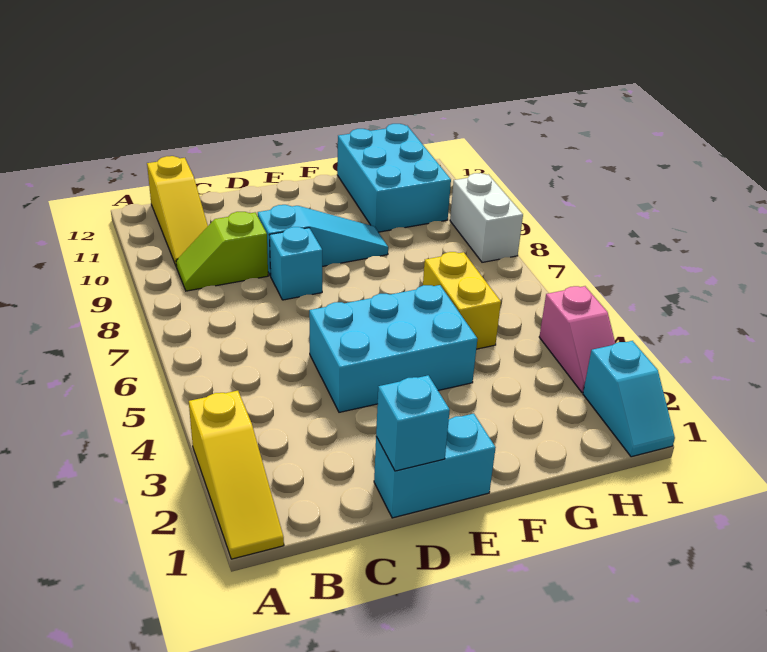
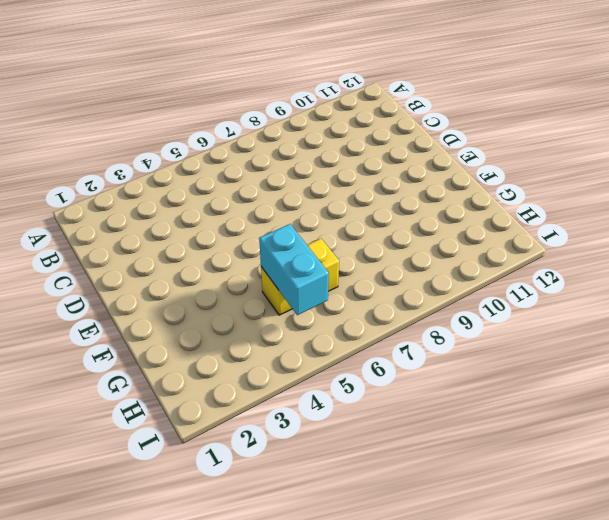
cyan 1x2 brick [259,224,329,315] -> cyan 1x2 brick moved to [374,414,496,518]
none -> yellow 1x3 slope [189,391,284,559]
none -> lime 1x2 slope [176,212,268,291]
none -> yellow 1x3 slope [147,156,208,267]

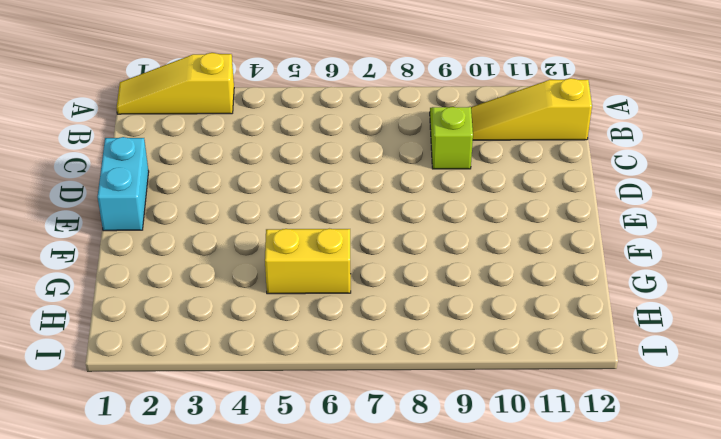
none -> cyan 2x3 brick [309,285,477,412]
none -> cyan 1x1 brick [270,227,322,300]
none -> cyan 1x3 slope [258,205,388,276]

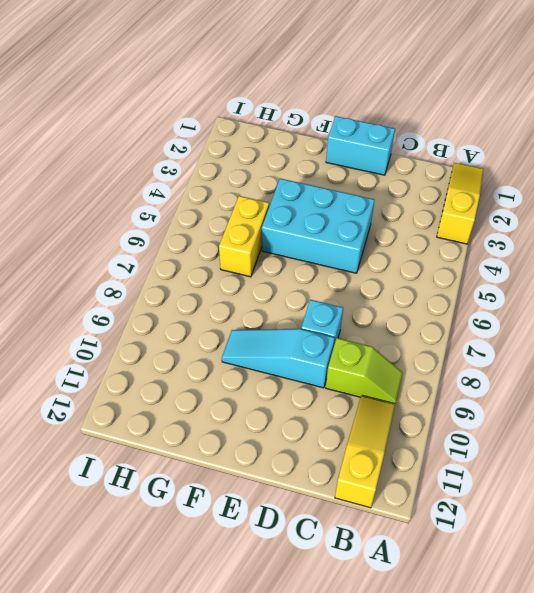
none -> cyan 2x3 brick [337,124,451,232]
none -> cyan 1x2 slope [583,341,675,457]
none -> pink 1x2 slope [539,286,615,393]

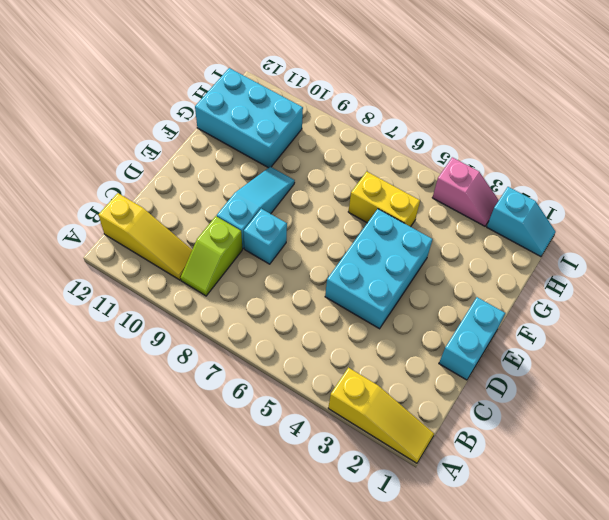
none -> white 1x2 brick [450,173,523,262]
none -> cyan 1x1 brick [376,375,450,471]

